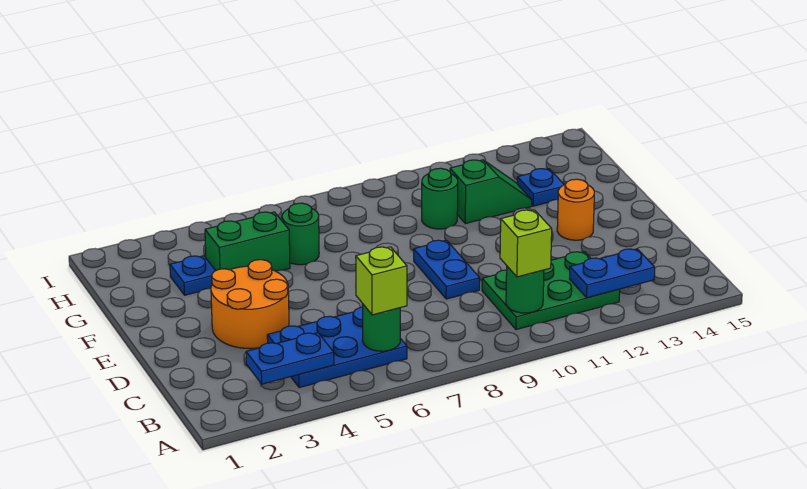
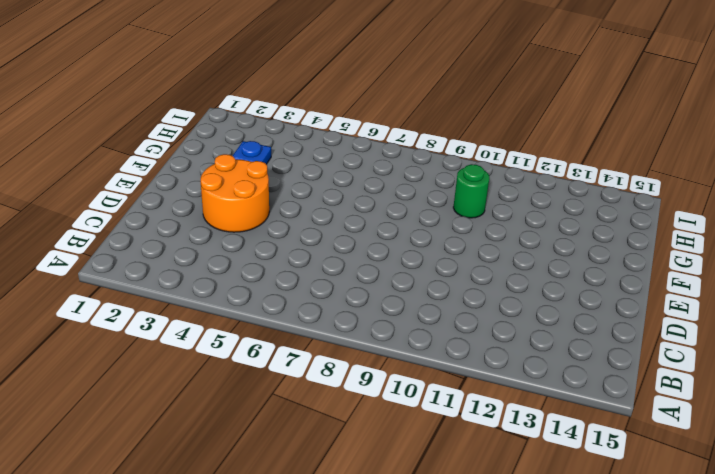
none -> blue 2x3 plate [267,307,407,388]
none -> green 2x3 plate [482,252,620,330]
none -> blue 1x2 plate [414,240,480,299]

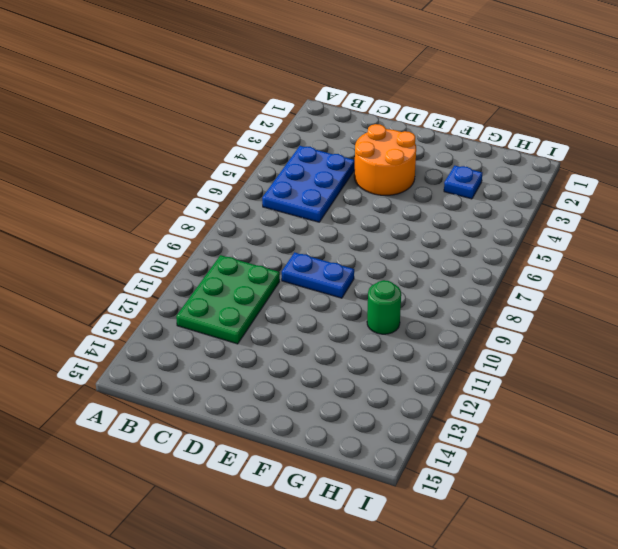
none -> orange 1x1 round brick [557,179,594,240]
none -> green 1x2 brick [205,212,290,271]
none -> green 1x1 round brick [282,203,319,265]

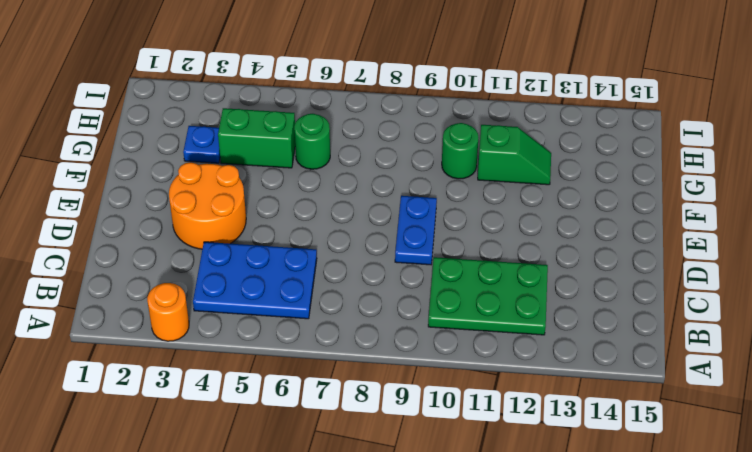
orange 1x1 round brick [147,283,189,341] -> orange 1x1 round brick moved to [557,179,594,240]
none -> blue 1x1 plate [517,169,564,206]
none -> blue 1x2 plate [246,333,334,384]
none -> green 1x1 round brick [362,303,400,351]

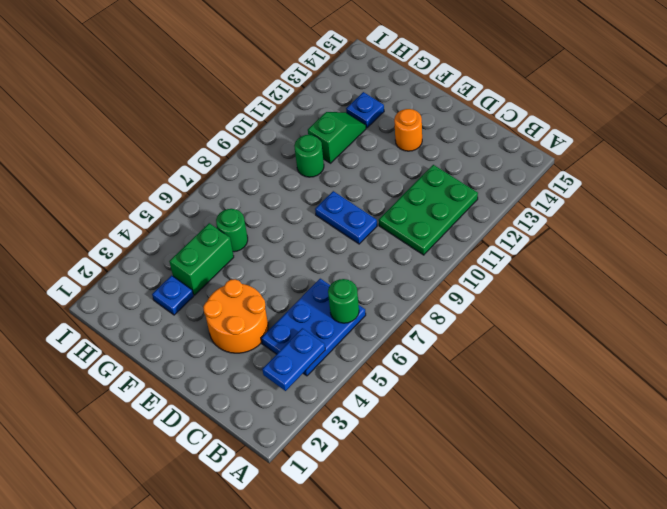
none -> green 1x1 round brick [506,266,544,313]
none -> blue 1x2 plate [569,249,655,298]
none -> lime 1x1 brick [356,247,407,315]

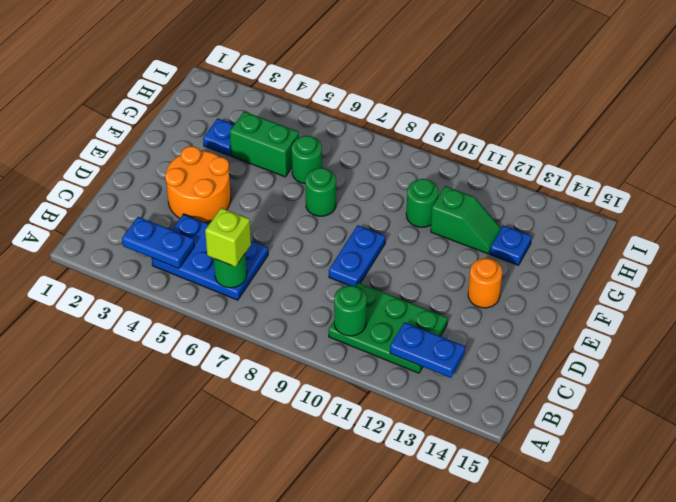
green 1x1 round brick [305,168,336,216] -> none
none -> lime 1x1 brick [500,210,552,277]

